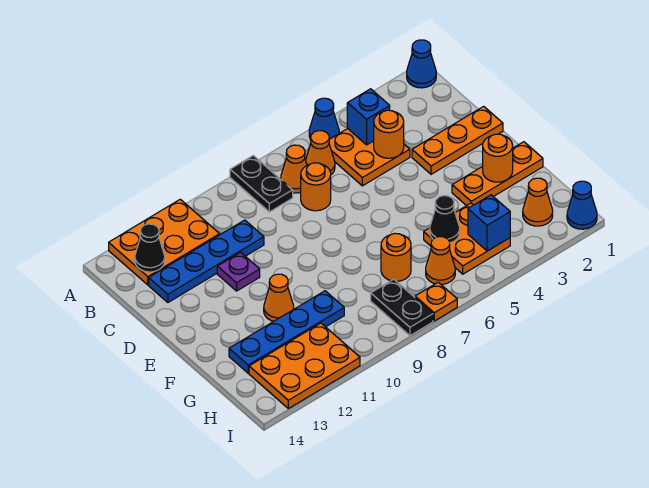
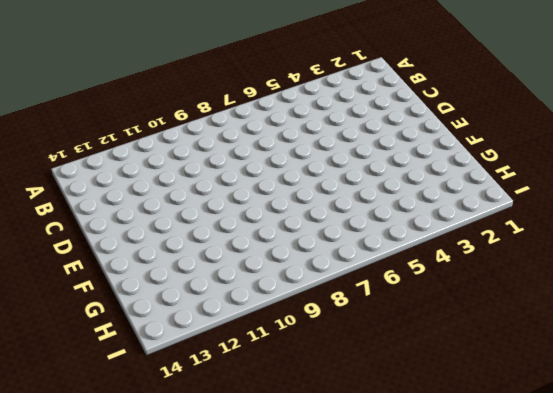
none -> blue 1x1 cone [407,40,436,88]
none -> blue 1x1 cone [309,98,339,139]
none -> black 1x2 plate [230,156,293,212]

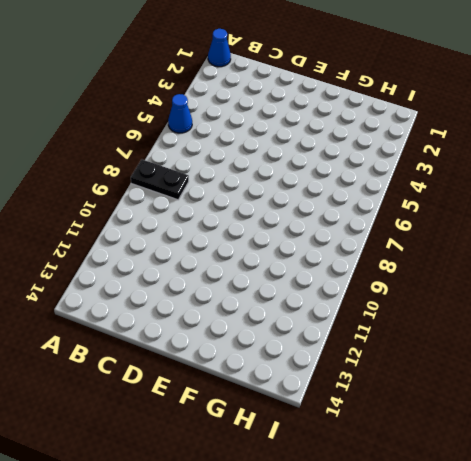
none -> orange 2x3 plate [109,199,220,285]
none -> orange 2x2 plate [329,129,410,186]
none -> orange 1x1 cone [306,131,335,174]

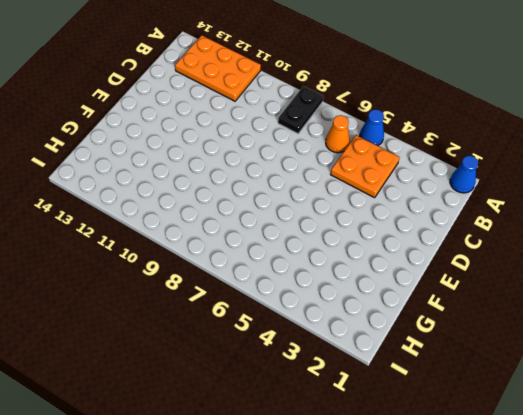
none -> orange 1x1 cone [281,145,307,193]
none -> orange 1x1 round brick [301,163,331,211]
none -> blue 1x4 plate [149,220,264,302]

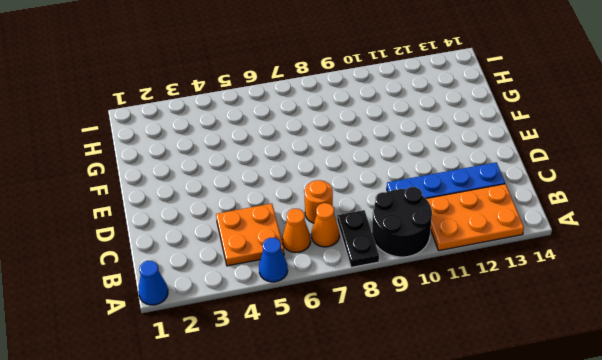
black 2x2 round brick [372,187,432,257] -> none
none -> orange 1x3 plate [412,106,503,174]
none -> purple 1x1 plate [217,252,260,291]
none -> orange 1x3 plate [452,142,543,206]

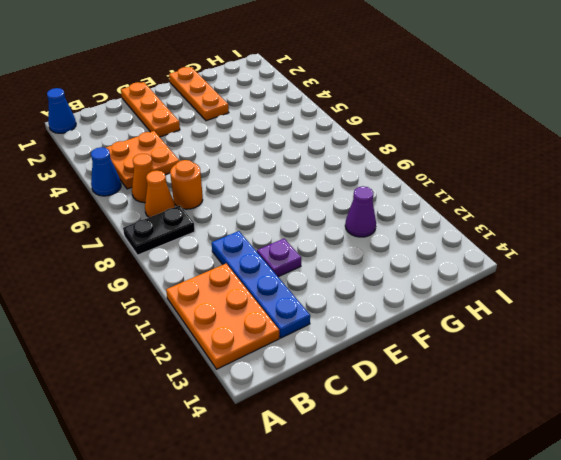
purple 1x1 cone [345,186,376,237] -> blue 1x4 plate [229,291,344,373]
none -> orange 1x1 cone [264,274,294,321]
none -> orange 2x2 plate [424,203,510,274]
none -> orange 1x1 round brick [381,233,411,281]

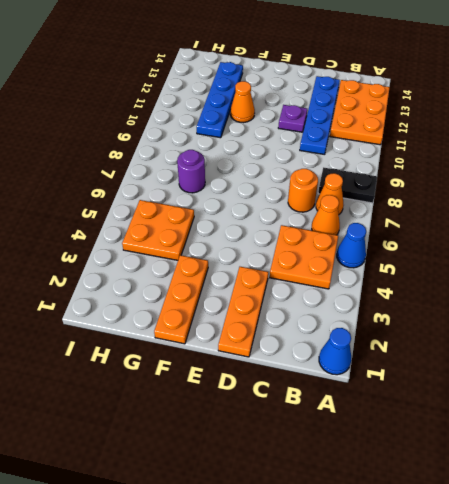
purple 1x1 round brick [177,150,205,193] -> orange 1x1 round brick [381,233,411,281]
none -> orange 1x1 cone [523,178,553,226]
none -> orange 1x1 cone [426,237,455,285]
none -> black 1x2 plate [371,279,433,336]

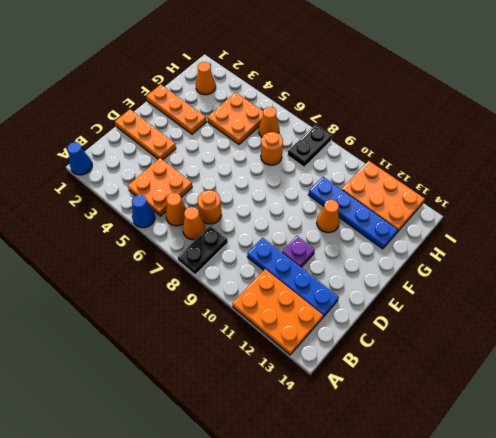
none -> blue 1x1 cone [567,181,597,229]
none -> orange 1x1 plate [415,282,457,321]
none -> blue 1x1 brick [347,89,390,145]

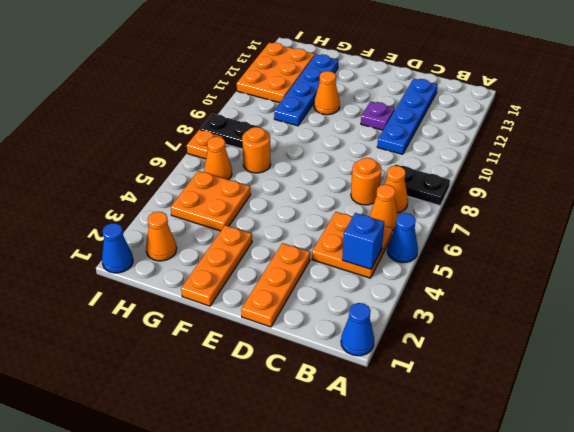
none -> orange 2x3 plate [109,199,220,285]
none -> black 1x1 cone [135,224,165,272]
none -> orange 1x1 round brick [374,110,404,158]

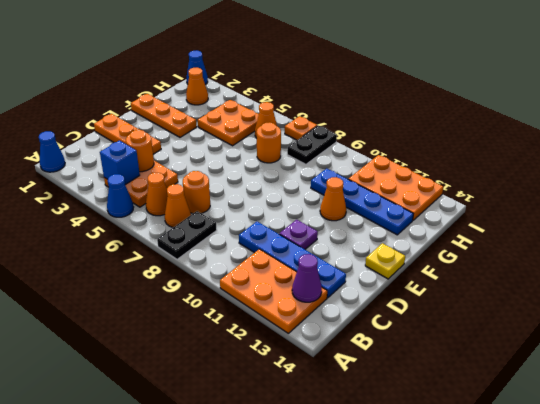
purple 1x1 cone [292,254,322,302] -> black 1x1 cone [135,224,165,272]
yellow 1x1 plate [365,243,405,279] -> none
none -> orange 1x1 round brick [483,134,513,182]
none -> black 1x1 cone [430,196,460,243]
none -> blue 1x1 brick [468,195,510,251]

